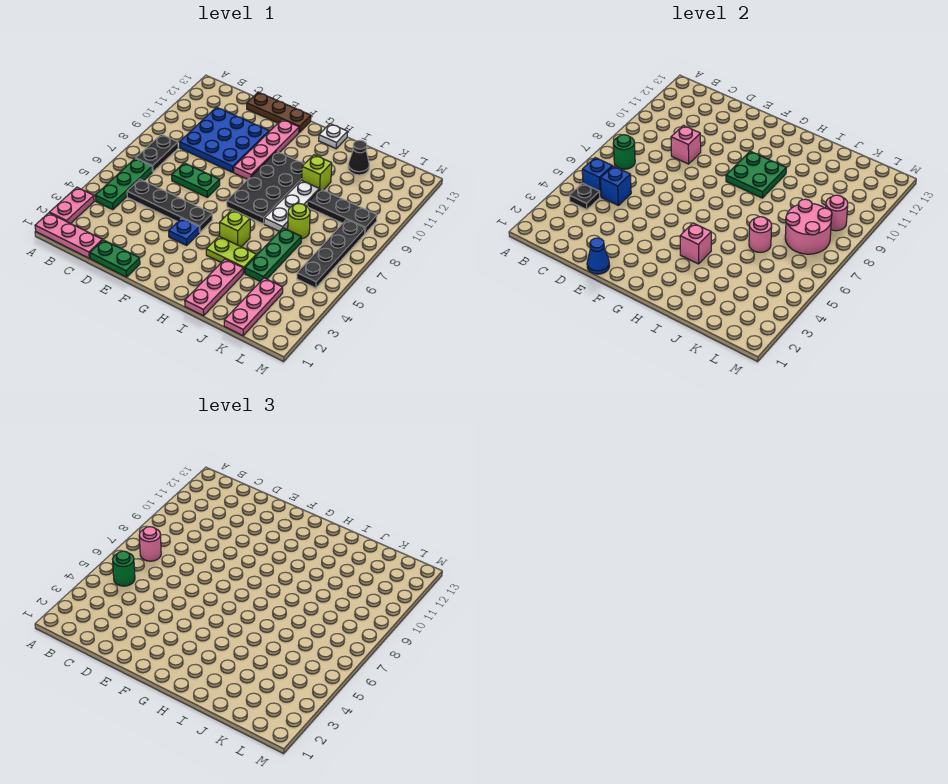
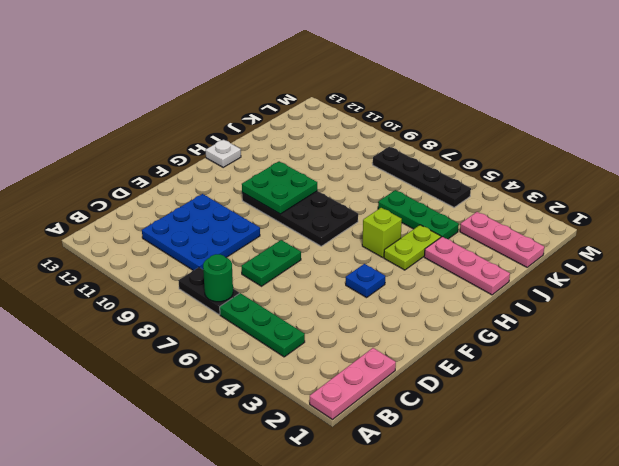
none -> pink 1x2 plate [49,187,94,224]
none -> black 1x4 plate [127,179,212,232]
none -> green 1x2 plate [90,240,140,277]
none -> brown 1x3 plate [247,92,311,132]

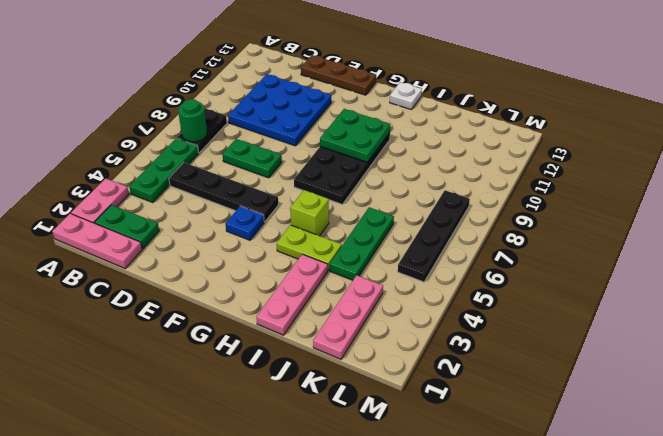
green 1x2 plate [94,205,159,249] -> green 1x2 plate moved to [90,240,140,277]
none -> pink 1x4 plate [234,120,299,179]
none -> white 1x3 plate [264,180,319,231]
none -> lime 1x1 brick [302,155,332,190]
none -> lime 1x1 round brick [288,204,310,239]

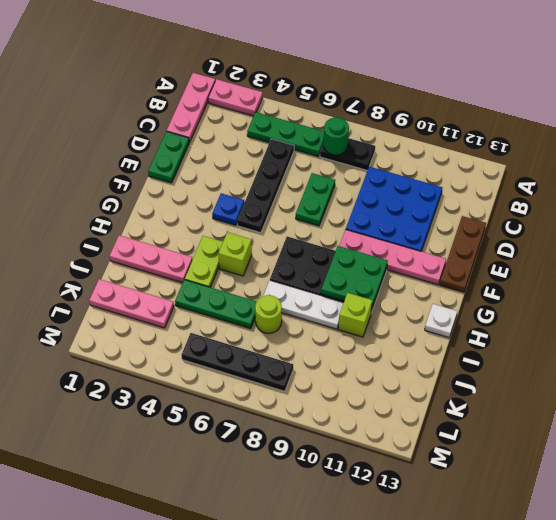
none -> black 1x3 plate [308,189,377,233]
none -> black 1x1 cone [348,140,369,175]
none -> black 1x1 plate [569,183,600,210]
none -> blue 1x1 brick [582,158,612,197]

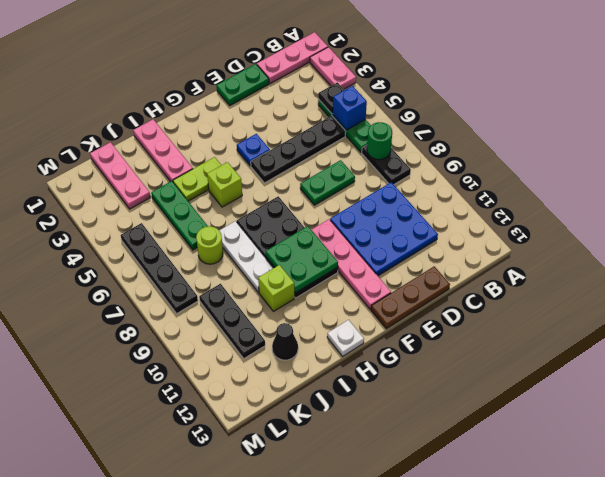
black 1x3 plate [199,284,265,358] -> black 1x3 plate turned to [308,189,377,233]
none -> blue 1x1 brick [600,166,631,206]
none -> pink 1x1 brick [671,125,701,164]
none -> blue 1x1 cone [587,238,610,274]
none -> pink 1x1 brick [680,223,711,264]

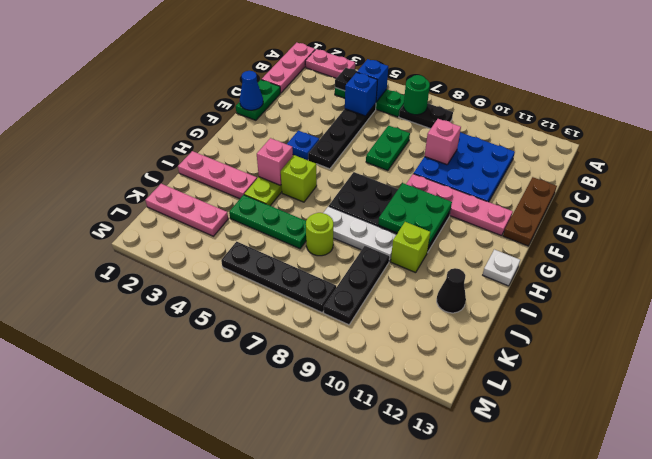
none -> pink 1x1 round brick [749,217,772,252]
none -> pink 2x2 round brick [785,199,832,254]
none -> pink 1x1 round brick [826,195,848,231]
none -> green 1x1 round brick [113,551,135,586]

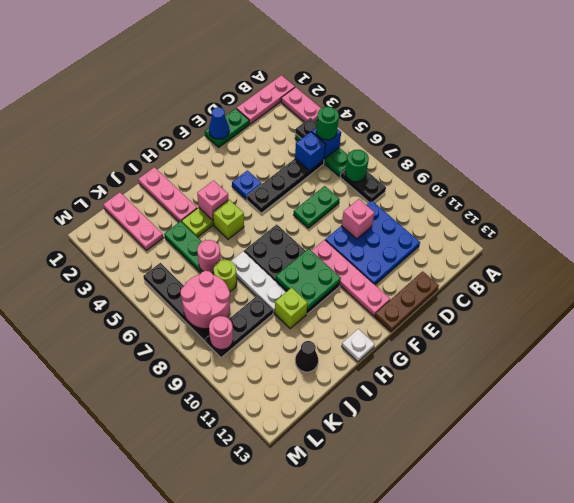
none -> pink 1x1 round brick [139,527,161,561]

